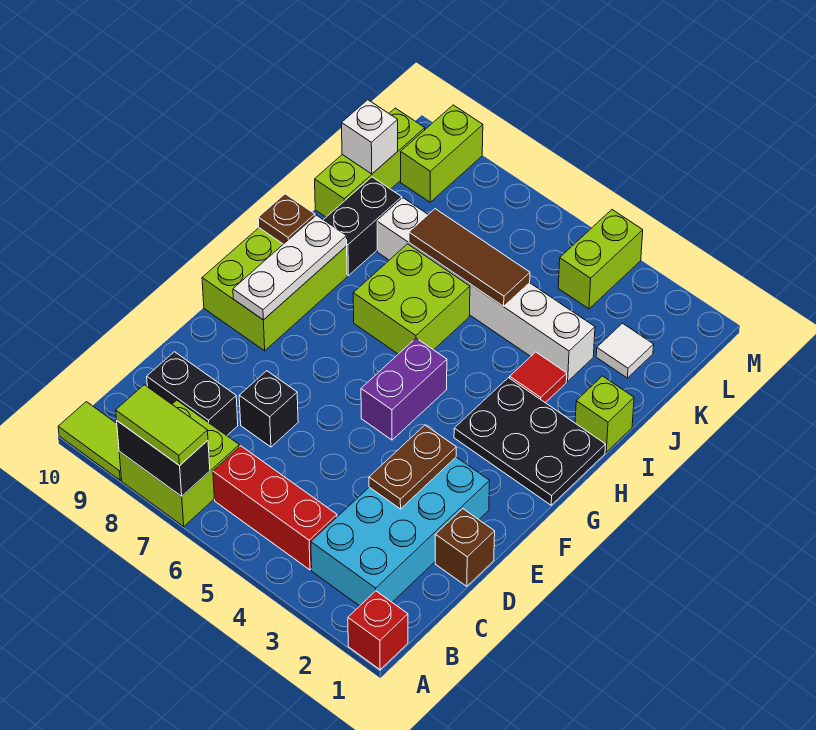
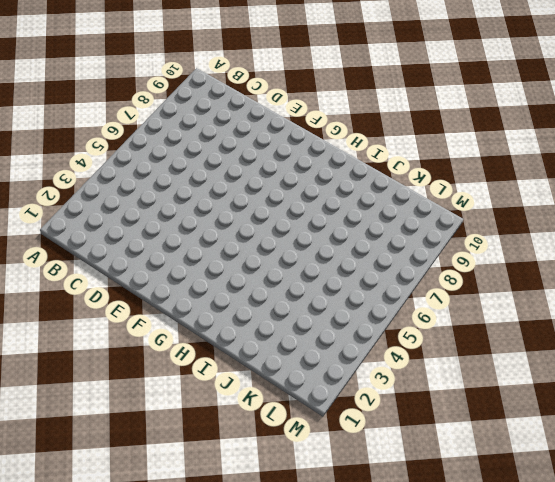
none -> red 1x1 brick [348,591,408,670]
none -> lime 2x2 brick [119,400,239,526]
none -> lime 1x2 tile [58,402,122,480]

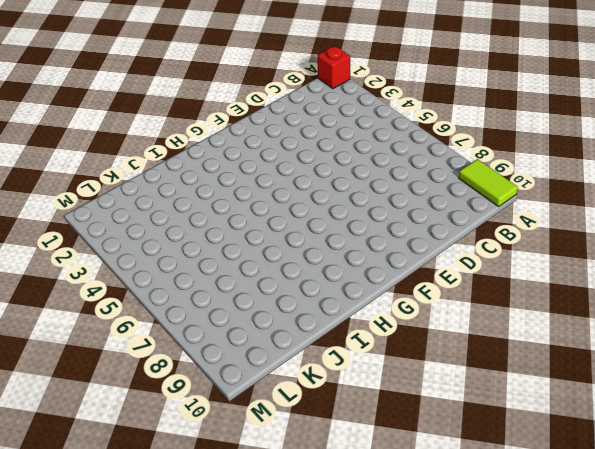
none -> lime 2x2 brick [119,400,239,526]
none -> cyan 2x4 brick [311,457,490,606]
none -> red 1x3 brick [213,446,337,570]

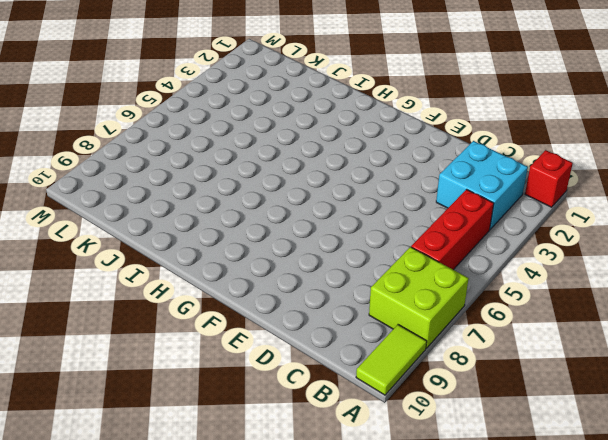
cyan 2x2 brick [436,141,528,229] -> cyan 2x4 brick [311,457,490,606]
none -> black 1x2 brick [147,352,238,435]
none -> brown 1x1 brick [435,509,495,586]
none -> black 1x1 brick [239,371,298,447]

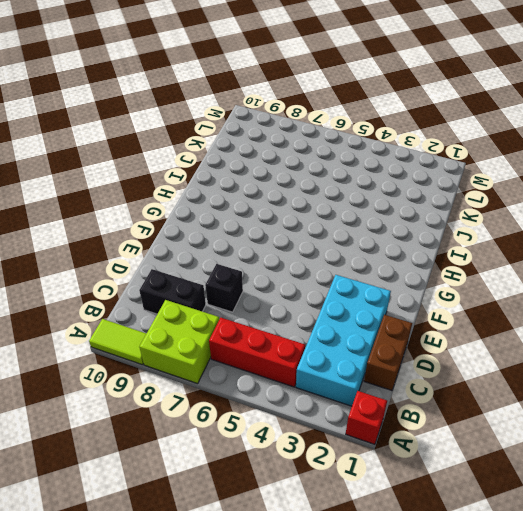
brown 1x2 brick [364,315,412,390] -> brown 1x1 brick [435,509,495,586]
none -> purple 1x2 brick [361,338,447,440]
none -> lime 2x3 brick [202,228,347,351]
none -> black 2x3 plate [454,378,606,505]

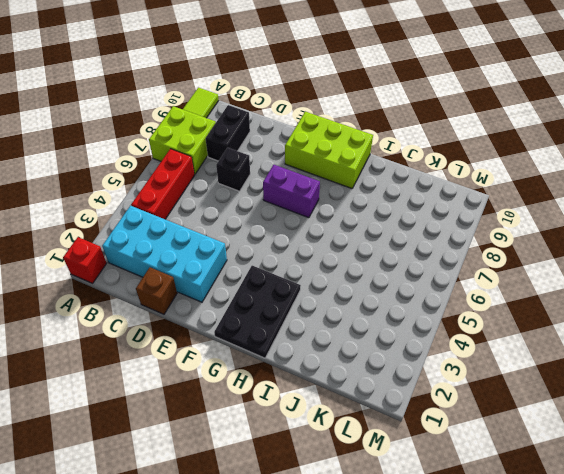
purple 1x2 brick [263,165,320,218] -> purple 1x2 brick moved to [361,338,447,440]
none -> lime 2x2 brick [353,244,470,354]
none -> lime 1x1 brick [575,376,634,452]
none -> red 1x1 tile [510,352,567,403]

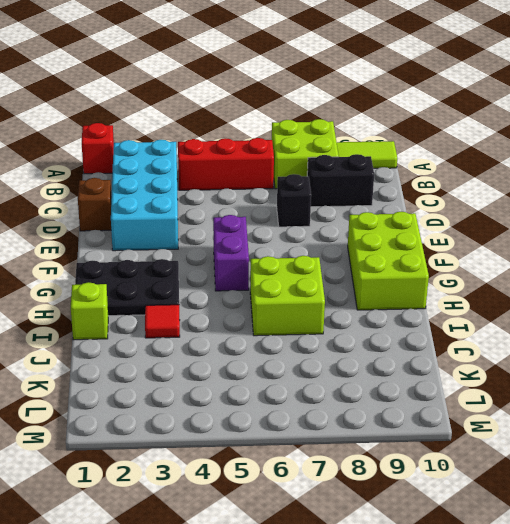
none -> black 1x2 brick [324,177,402,276]
none -> white 1x6 brick [377,198,595,381]
none -> lime 1x3 brick [315,108,425,217]

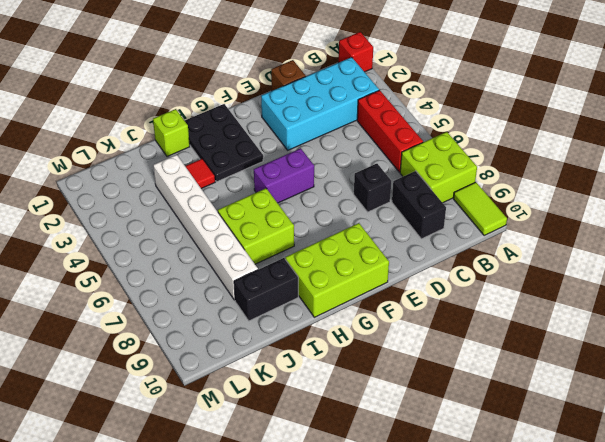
none -> lime 1x3 brick [315,108,425,217]
none -> white 1x1 tile [596,323,654,378]
none -> lime 1x2 brick [558,210,643,309]

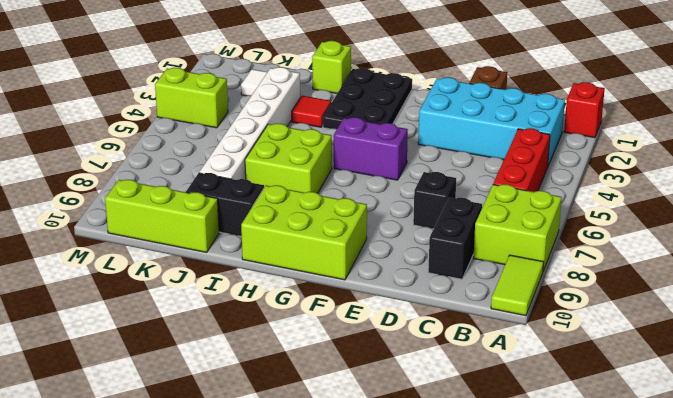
none -> lime 1x2 brick [401,105,483,202]
none -> black 1x2 brick [117,421,210,496]
none -> brown 1x2 plate [369,425,456,509]

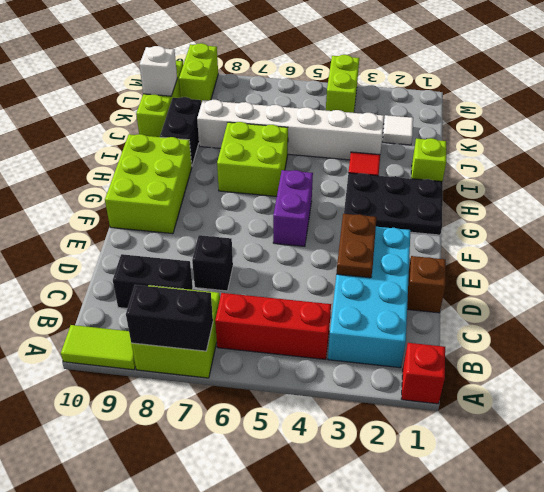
none -> white 1x3 plate [233,215,347,320]
none -> brown 1x1 plate [258,194,315,244]
none -> brown 1x3 tile [409,209,530,306]

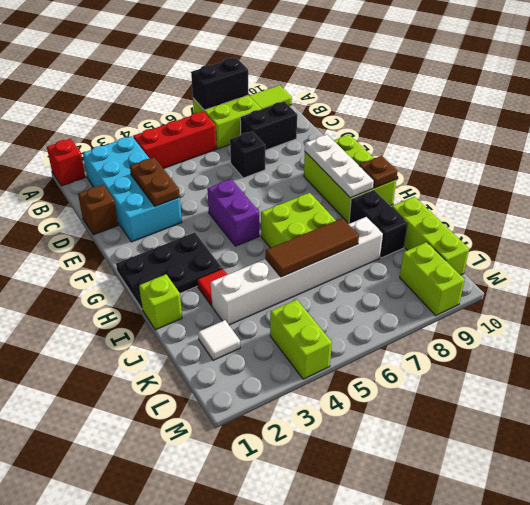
none -> white 1x1 brick [342,100,398,174]
none -> lime 1x2 tile [116,385,208,466]

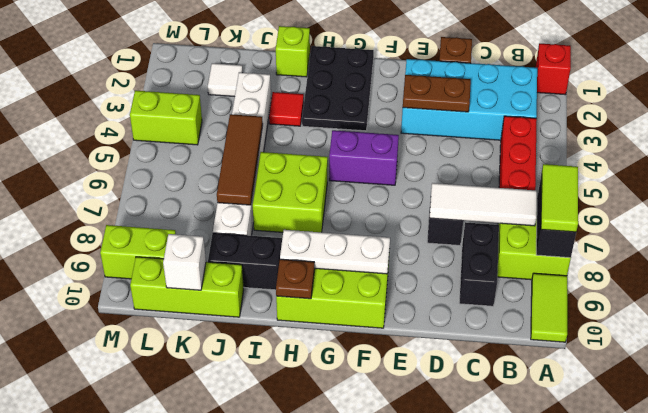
white 1x3 tile [430,183,537,226] -> none

